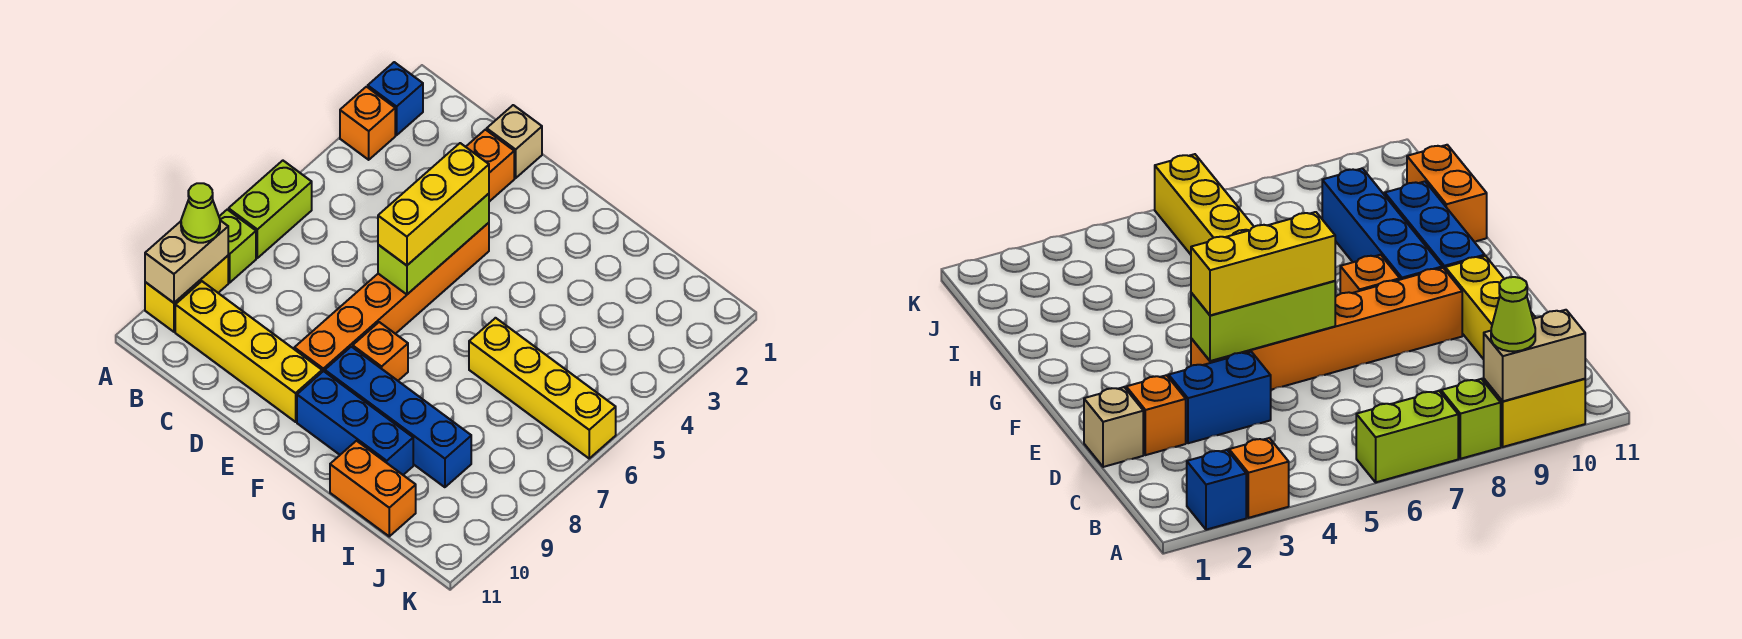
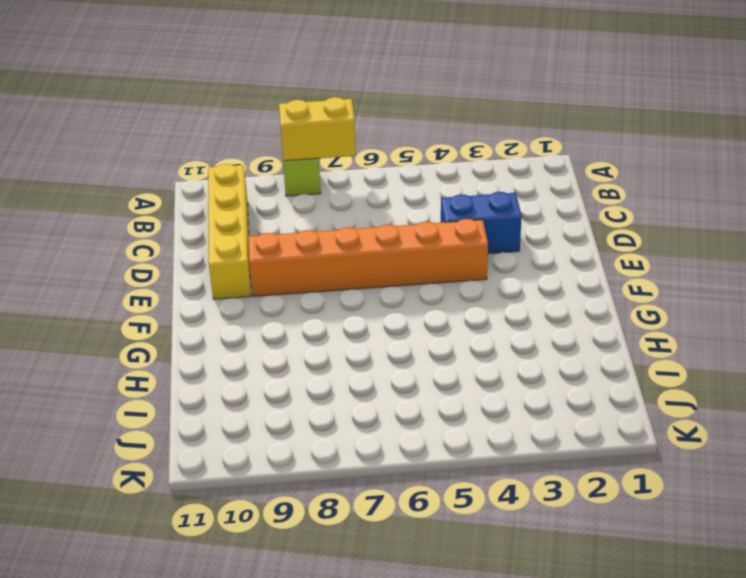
yellow 1x2 brick [279,97,356,161] -> yellow 1x2 brick moved to [145,256,228,332]
none -> blue 1x1 brick [368,62,423,135]
none -> orange 1x1 brick [340,87,395,160]
none -> lime 1x2 brick [229,161,312,258]

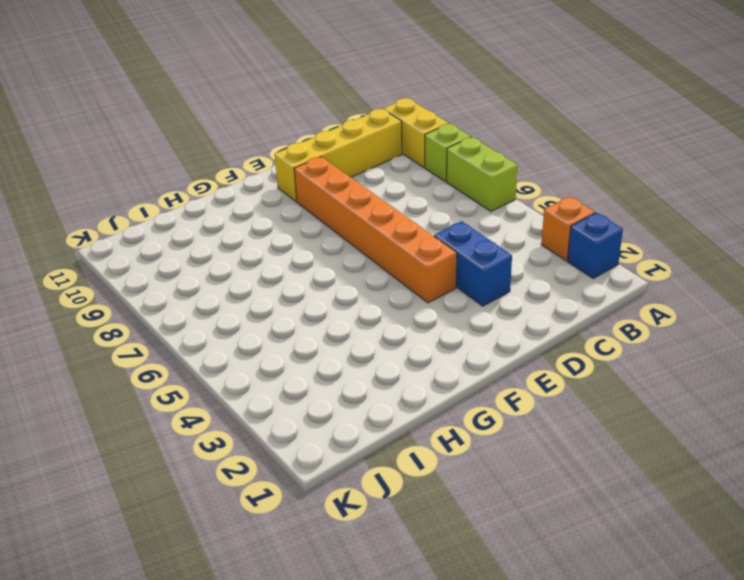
none -> tan 1x1 brick [487,105,542,178]
none -> orange 1x1 brick [466,130,514,202]
none -> orange 1x1 brick [353,322,408,381]

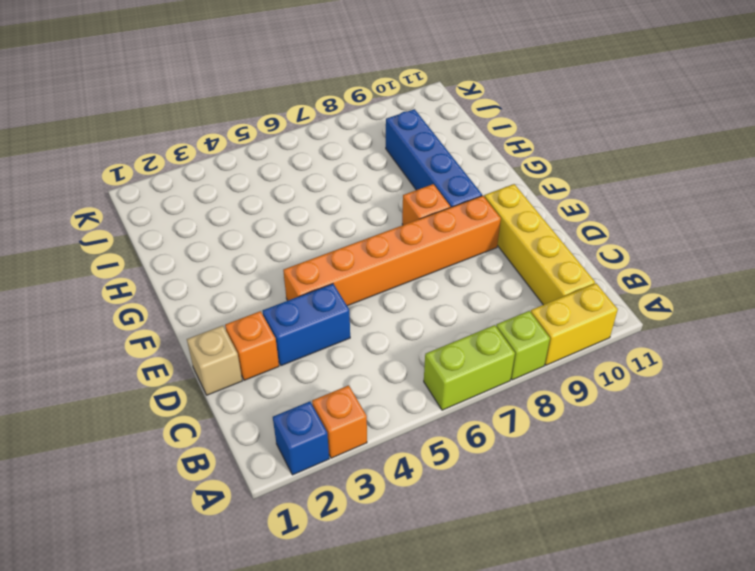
none -> blue 1x3 brick [297,371,413,475]
none -> yellow 1x4 brick [469,318,616,458]
none -> orange 1x2 brick [330,441,416,536]

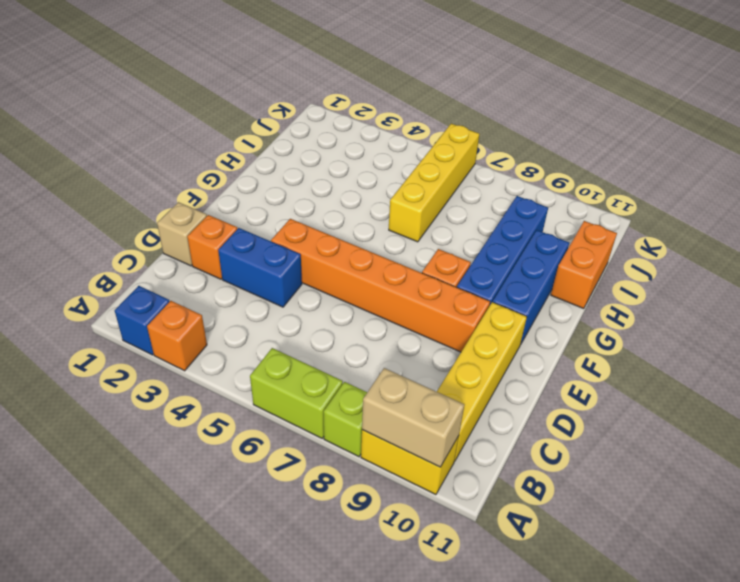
none -> lime 1x3 brick [378,194,489,294]
none -> lime 1x1 cone [181,183,220,243]
none -> yellow 1x3 brick [378,143,489,265]

